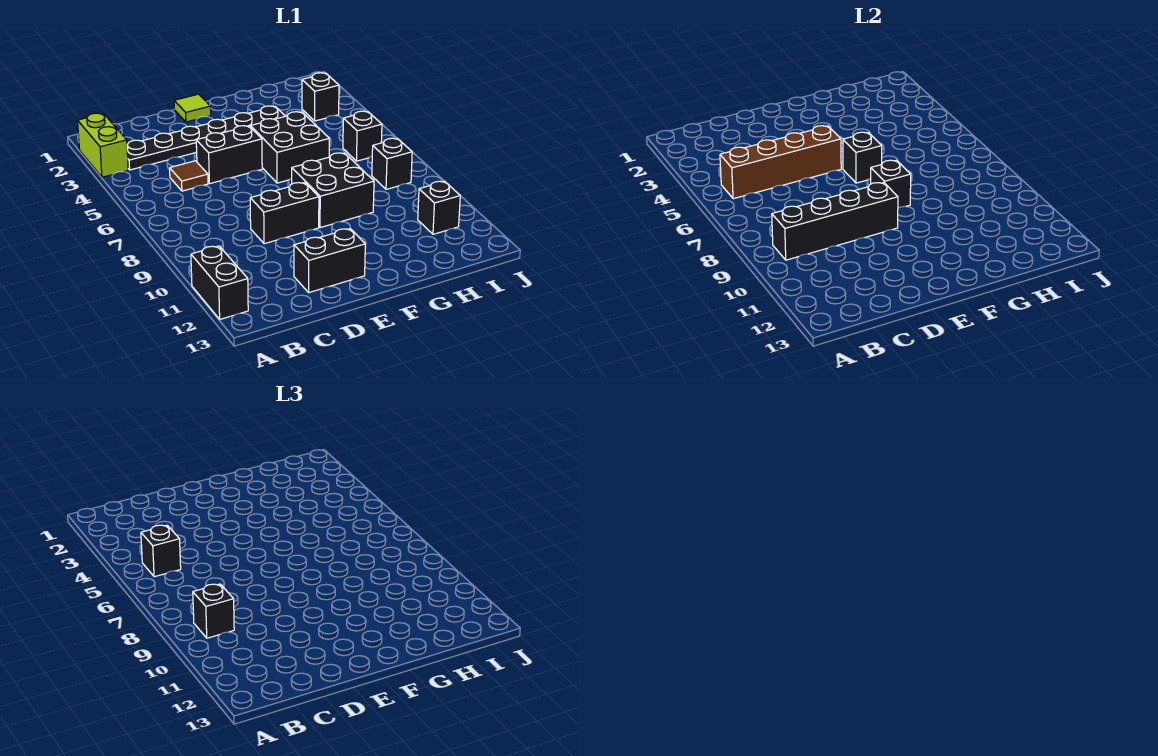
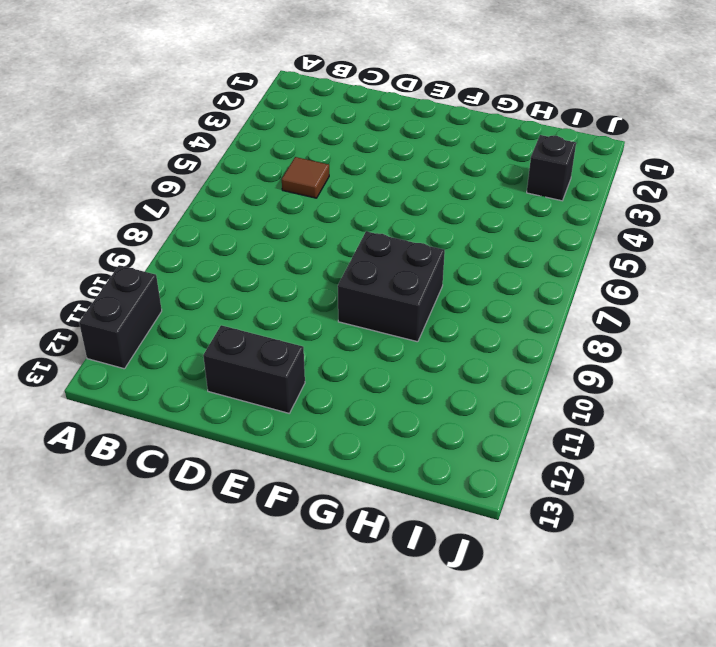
none -> lime 1x2 brick [78,113,128,177]
none -> black 1x6 plate [127,106,285,170]
none -> black 1x2 brick [196,126,262,184]

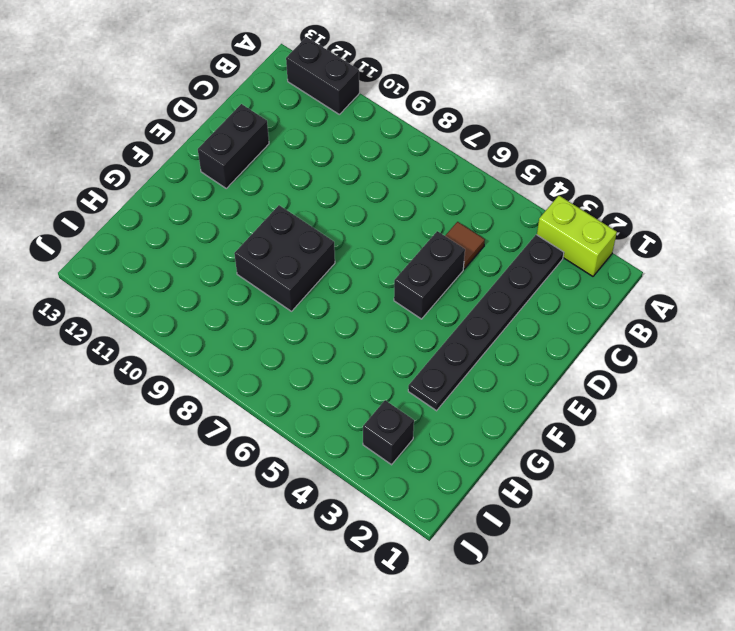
none -> black 1x2 brick [250,183,319,244]
none -> lime 1x1 tile [174,94,211,122]
none -> black 2x2 brick [250,112,329,183]

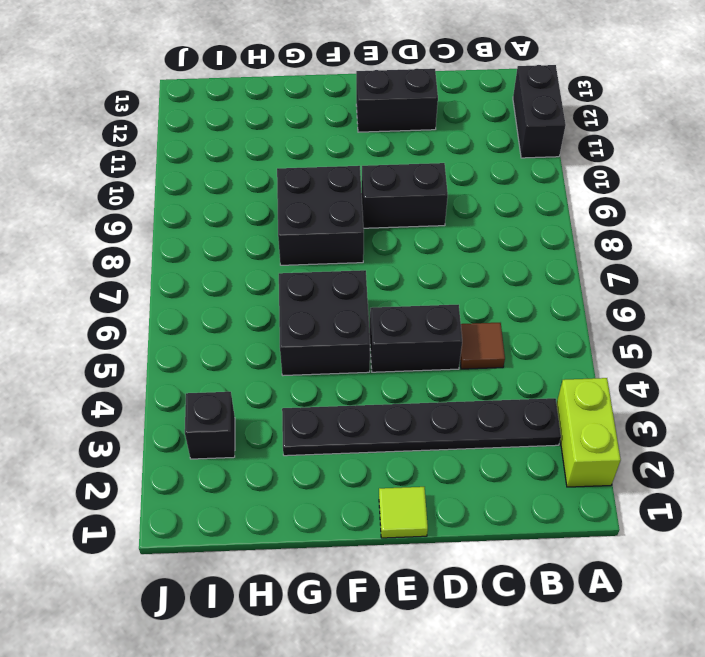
none -> black 1x1 brick [343,111,382,161]
none -> black 1x1 brick [372,138,412,189]
none -> black 1x1 brick [418,181,460,234]

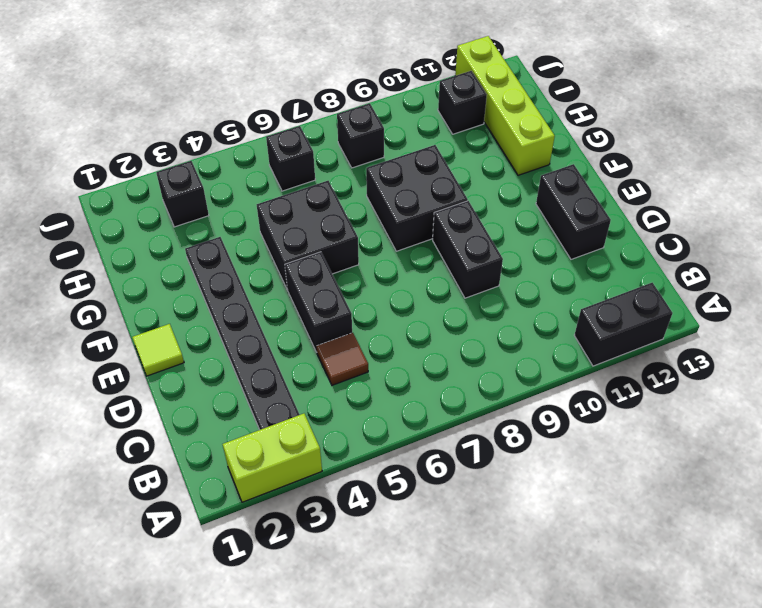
lime 1x4 brick [455,36,555,175] -> none
none -> brown 1x4 brick [720,126,841,199]
none -> black 1x4 brick [772,183,898,260]
none -> black 1x1 brick [843,132,882,183]

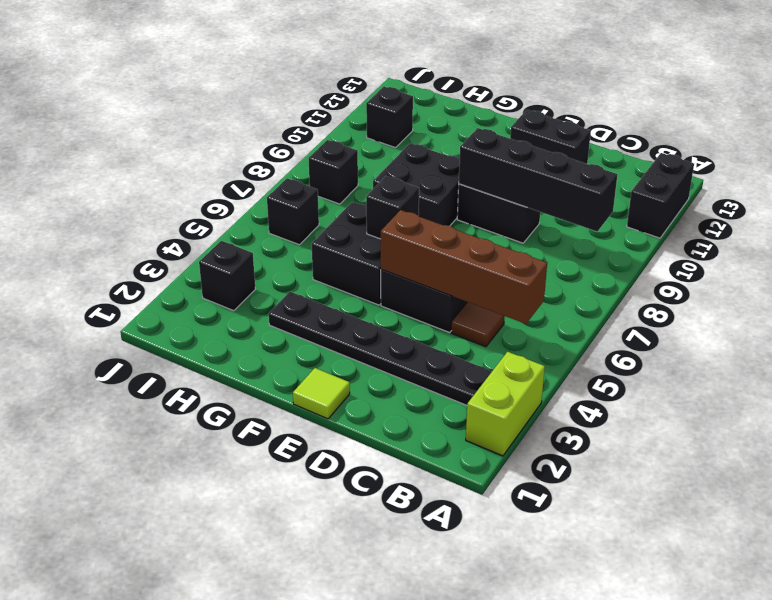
none -> black 1x1 brick [871,160,911,208]
none -> black 1x1 brick [141,525,181,577]
none -> black 1x1 brick [193,584,234,638]

